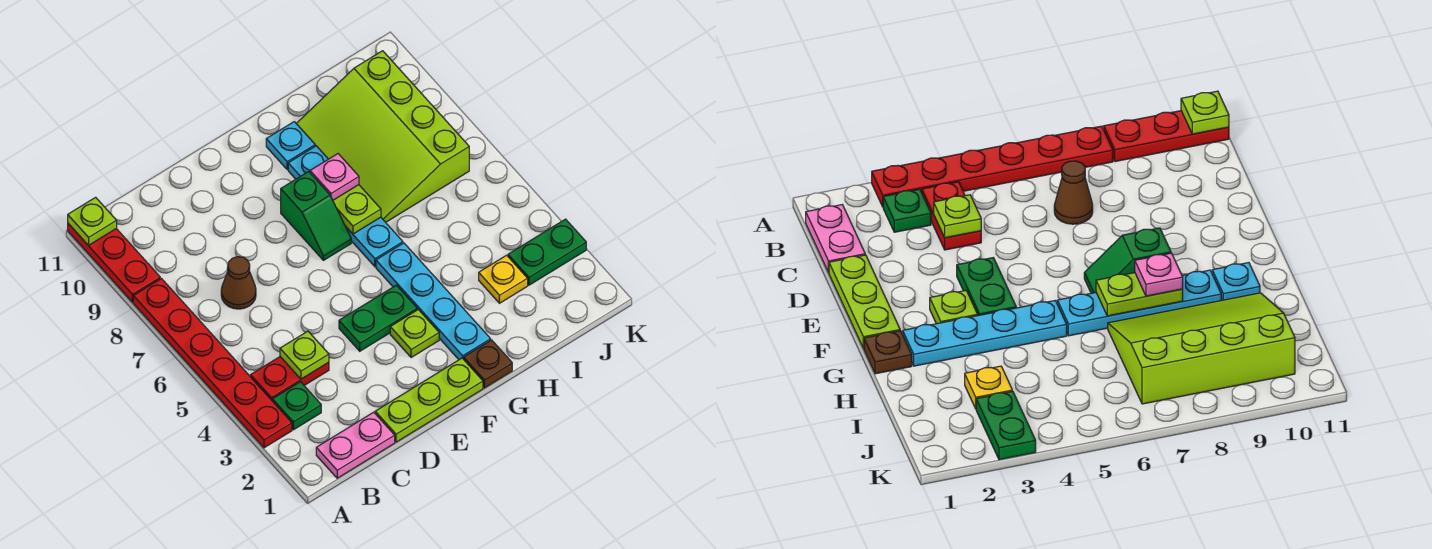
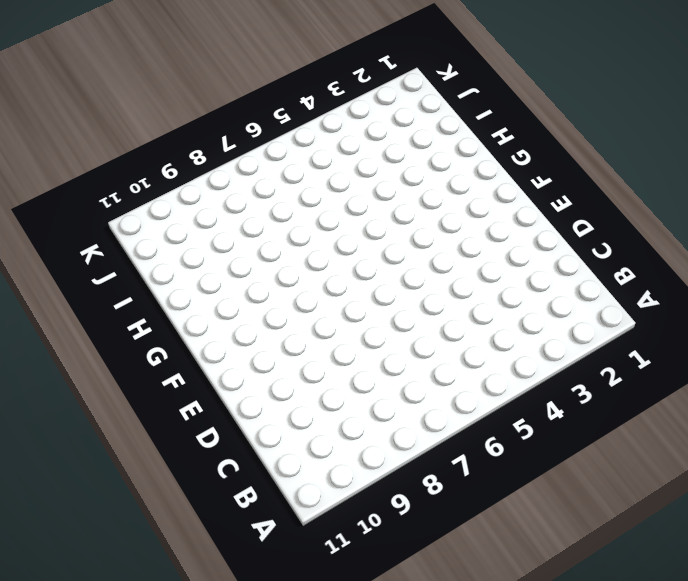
none -> red 1x6 plate [133,279,292,448]
none -> red 1x3 plate [68,224,160,302]
none -> pink 1x2 plate [316,412,395,478]

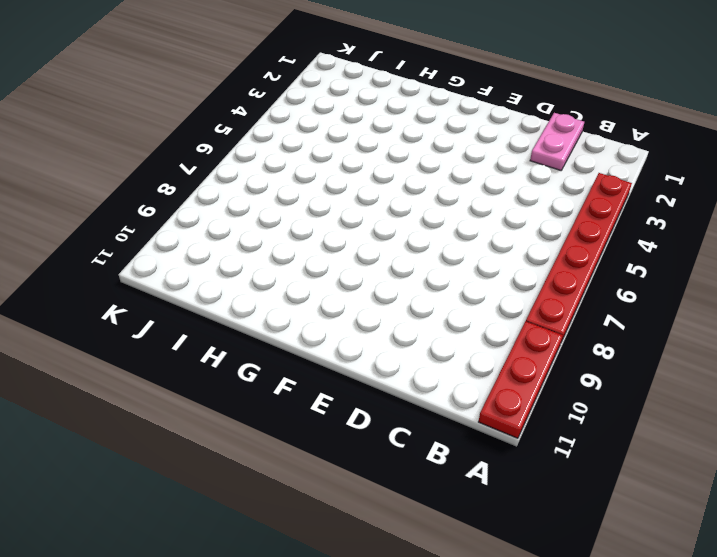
pink 1x2 plate [530,113,584,170] -> pink 1x2 plate turned to [316,412,395,478]
none -> green 1x1 plate [272,382,321,430]
none -> red 1x2 plate [251,357,329,400]
none -> brown 1x1 cone [221,257,256,309]

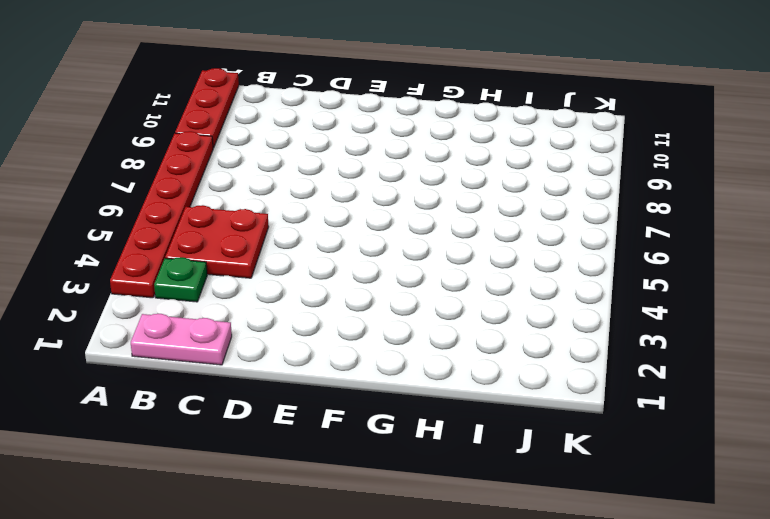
red 2x2 plate [165,205,269,278] -> red 1x2 plate [251,357,329,400]
none -> brown 1x1 cone [221,257,256,309]
none -> lime 1x3 plate [375,358,483,442]
none -> green 1x2 plate [339,285,417,351]

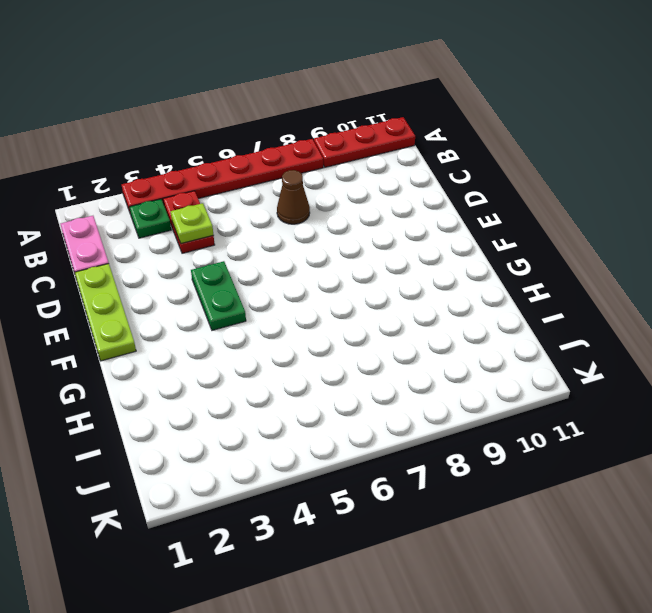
none -> lime 1x1 plate [390,310,439,358]
none -> green 1x2 slope [281,172,351,260]
none -> brown 1x1 plate [464,340,512,388]

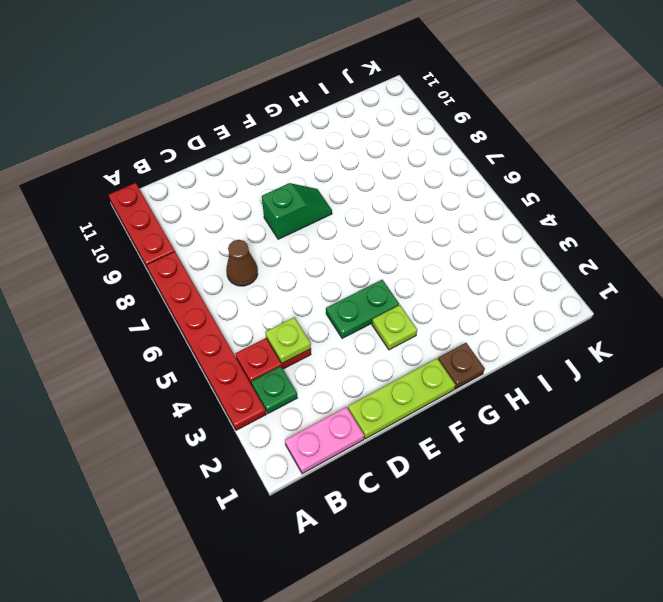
green 1x2 slope [262,183,332,239] -> green 1x2 slope turned to [281,172,351,260]
none -> cyan 1x4 plate [376,243,491,360]
none -> cyan 1x4 plate [288,146,403,266]
none -> cyan 1x1 plate [266,122,315,170]

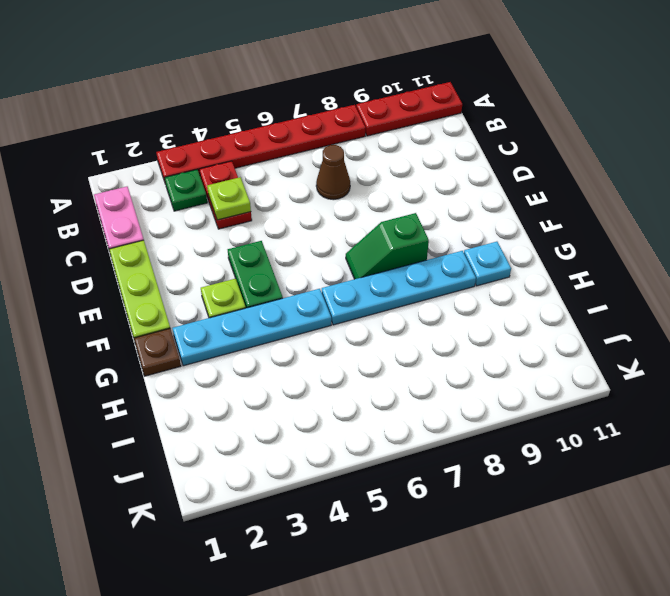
none -> lime 3x4 slope [296,51,469,222]
none -> yellow 1x1 plate [479,255,528,303]
none -> green 1x2 plate [508,219,586,285]

